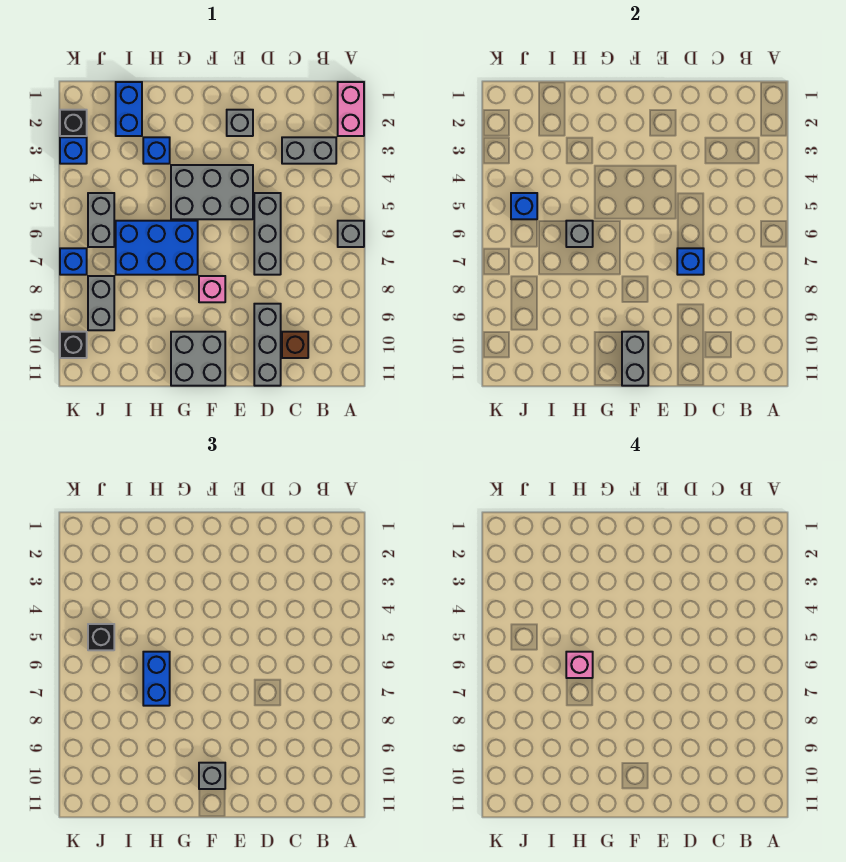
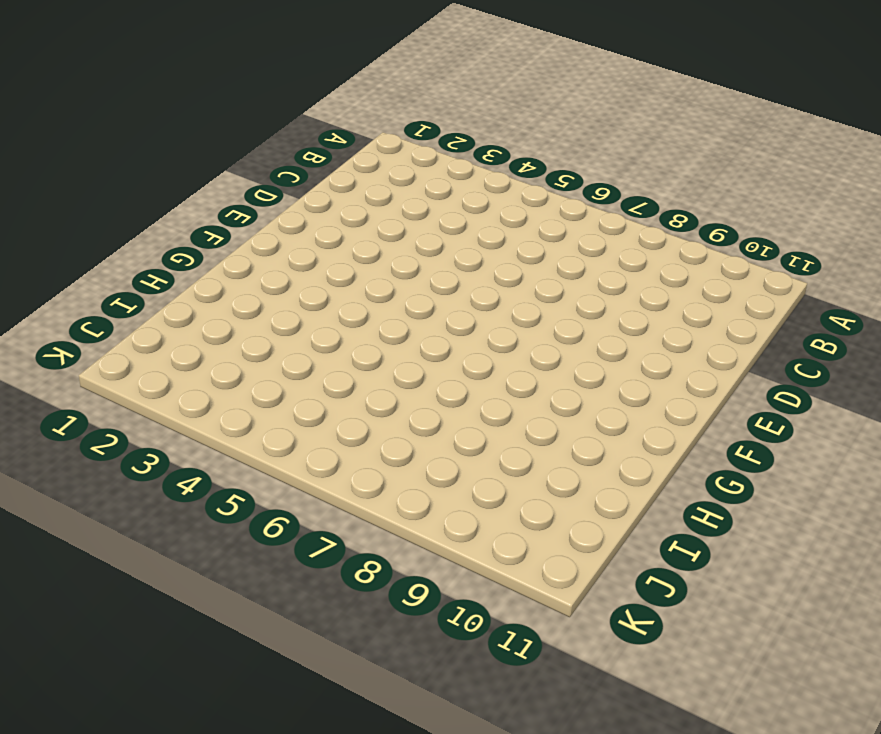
none -> pink 1x2 brick [338,82,364,136]
none -> grey 1x1 brick [338,221,364,247]
none -> grey 1x2 brick [282,137,336,164]

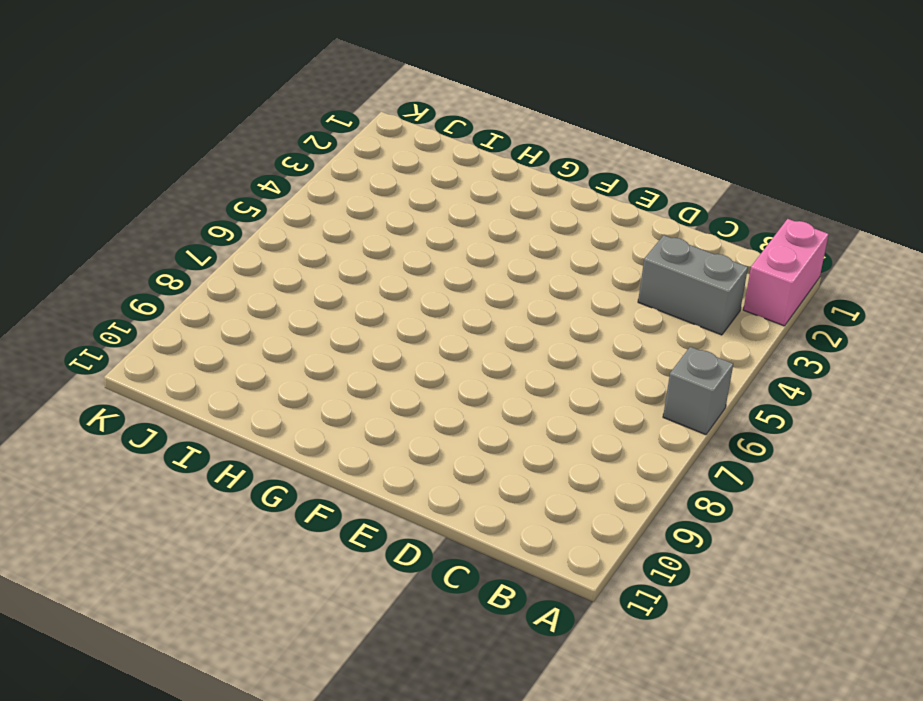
none -> brown 1x1 brick [282,332,308,358]
none -> grey 1x3 brick [254,193,281,275]
none -> grey 1x3 brick [254,304,281,386]

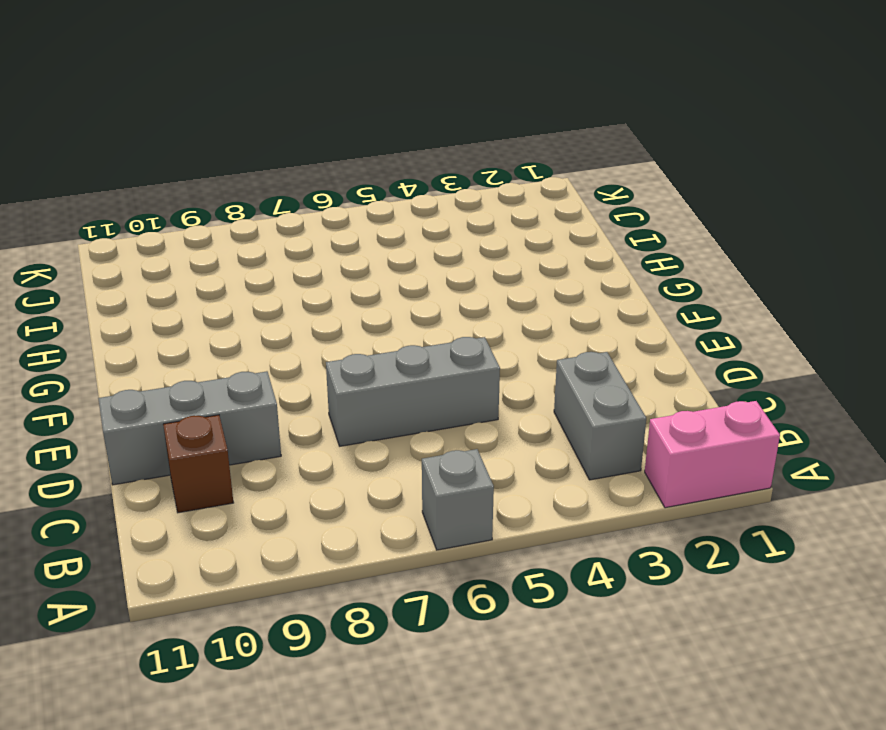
none -> grey 1x1 brick [227,110,253,136]
none -> grey 2x3 brick [171,165,253,219]
none -> pink 1x1 brick [199,276,225,302]

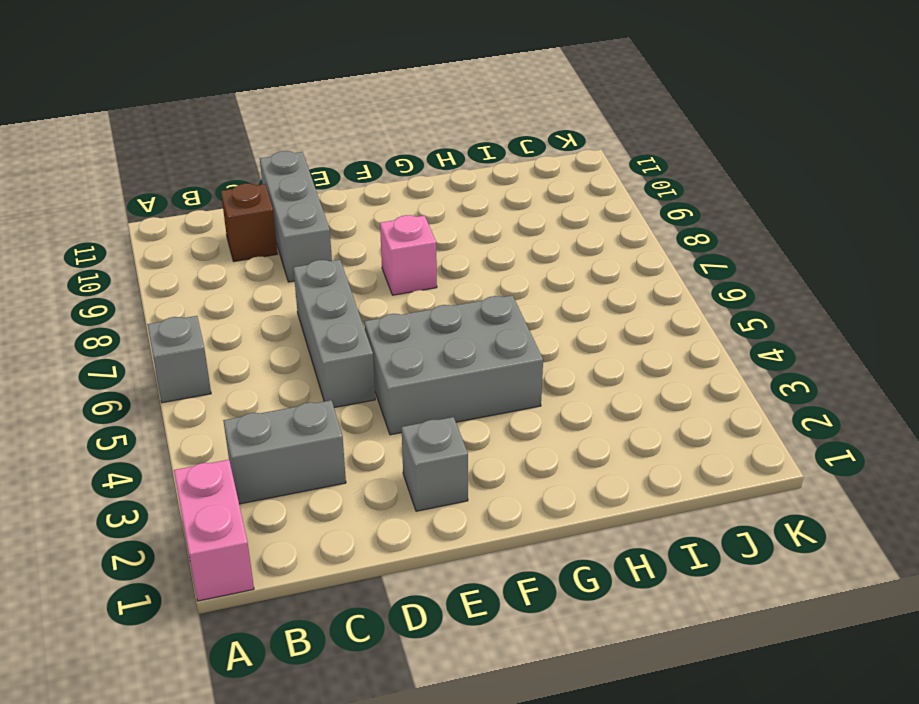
none -> grey 2x2 brick [171,332,225,386]
none -> blue 2x3 brick [116,221,198,275]
none -> blue 1x1 brick [143,137,170,164]

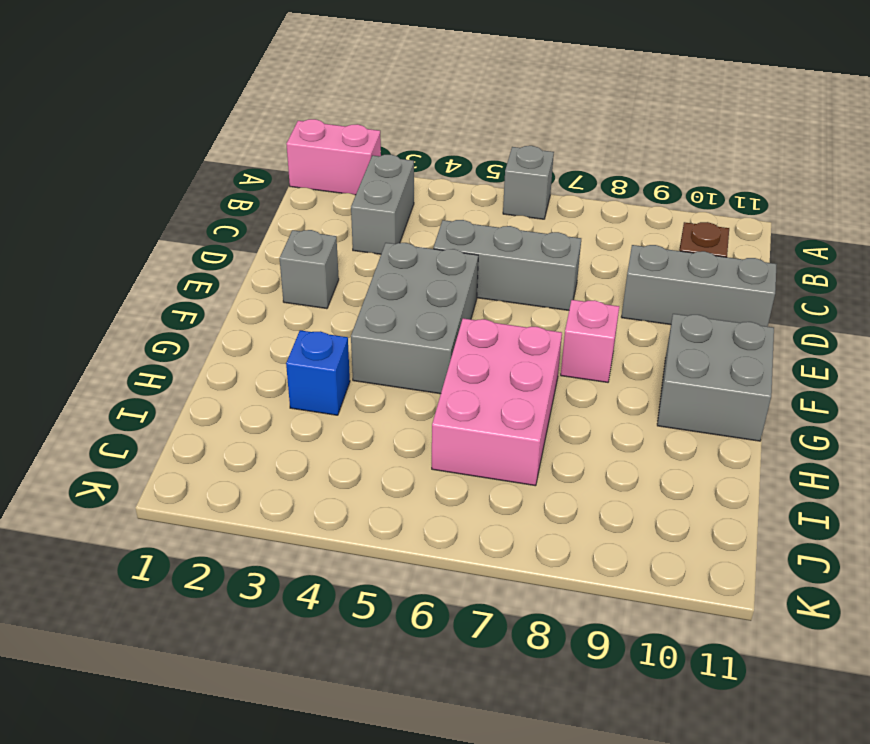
pink 2x3 brick [432,318,562,486] -> blue 2x3 brick [116,221,198,275]
none -> blue 1x2 brick [116,82,142,136]
none -> grey 1x2 brick [88,193,114,247]
none -> grey 1x2 brick [88,276,114,330]

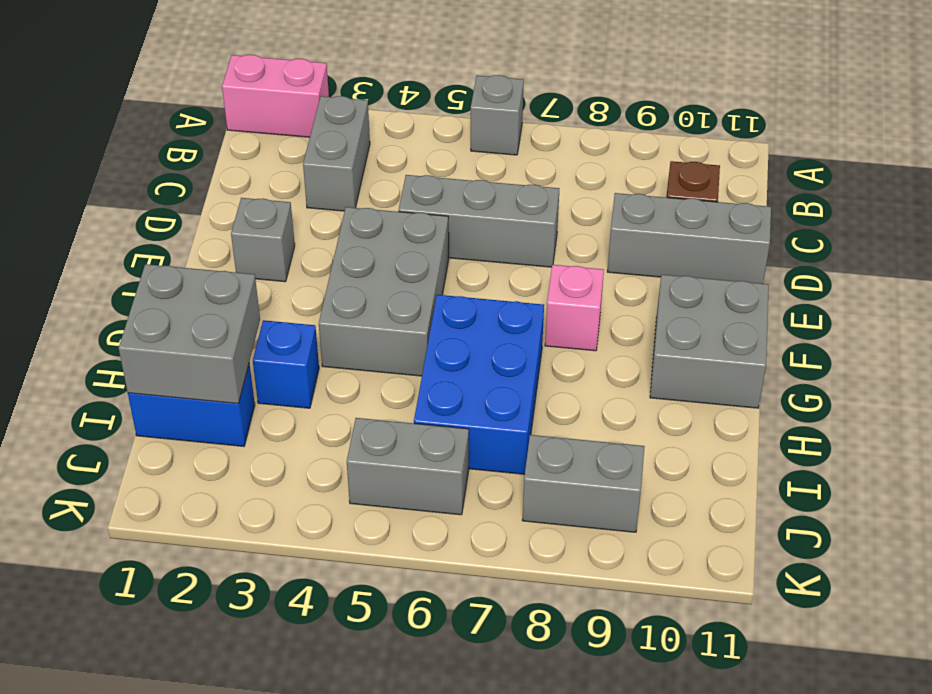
grey 2x2 brick [119,264,260,404] -> none
none -> black 1x1 brick [60,110,87,136]
none -> blue 1x1 brick [60,137,87,164]
none -> blue 1x1 brick [60,248,87,275]

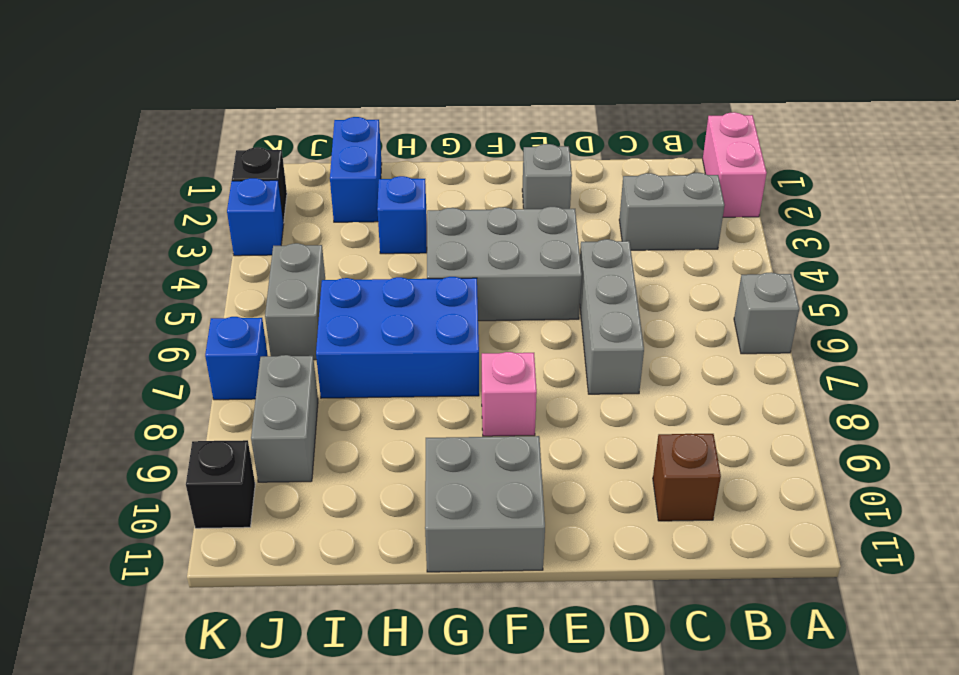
none -> grey 1x3 brick [254,304,281,386]
none -> blue 1x1 brick [677,248,704,275]
none -> grey 1x2 brick [622,332,648,386]

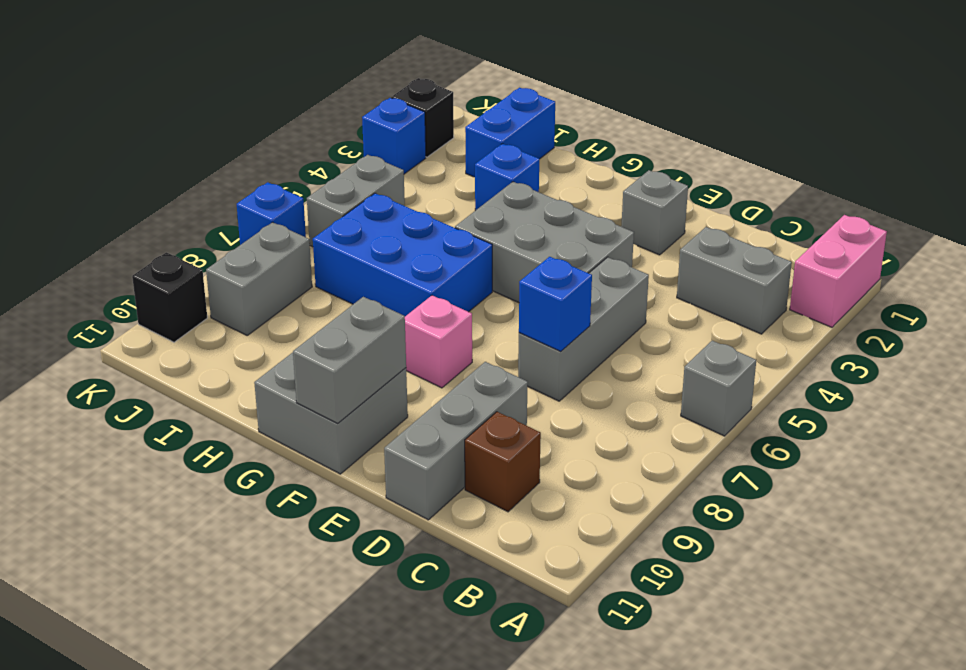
none -> grey 1x1 brick [566,221,593,247]
none -> blue 1x1 brick [511,193,537,219]
none -> grey 1x1 brick [199,763,225,789]

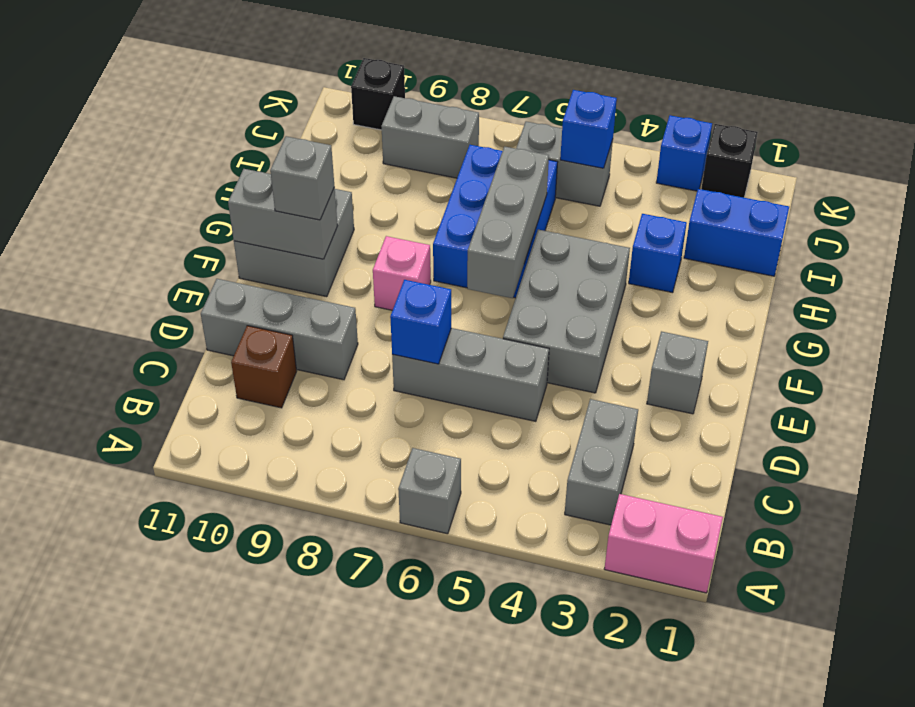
grey 1x3 brick [467,147,549,298] -> grey 1x1 brick [566,221,593,247]
none -> blue 1x1 brick [60,248,87,275]
none -> blue 1x2 brick [143,652,170,706]
none -> black 1x1 brick [88,624,114,650]

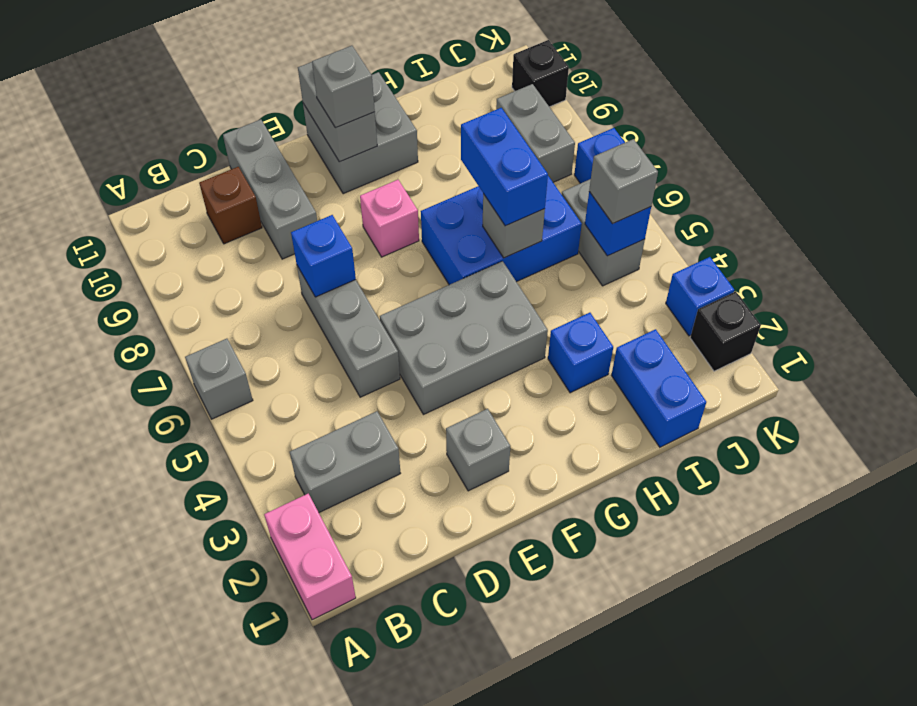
grey 1x1 brick [589,139,658,224] -> black 1x1 brick [88,624,114,650]
none -> pink 1x1 brick [566,652,593,678]

